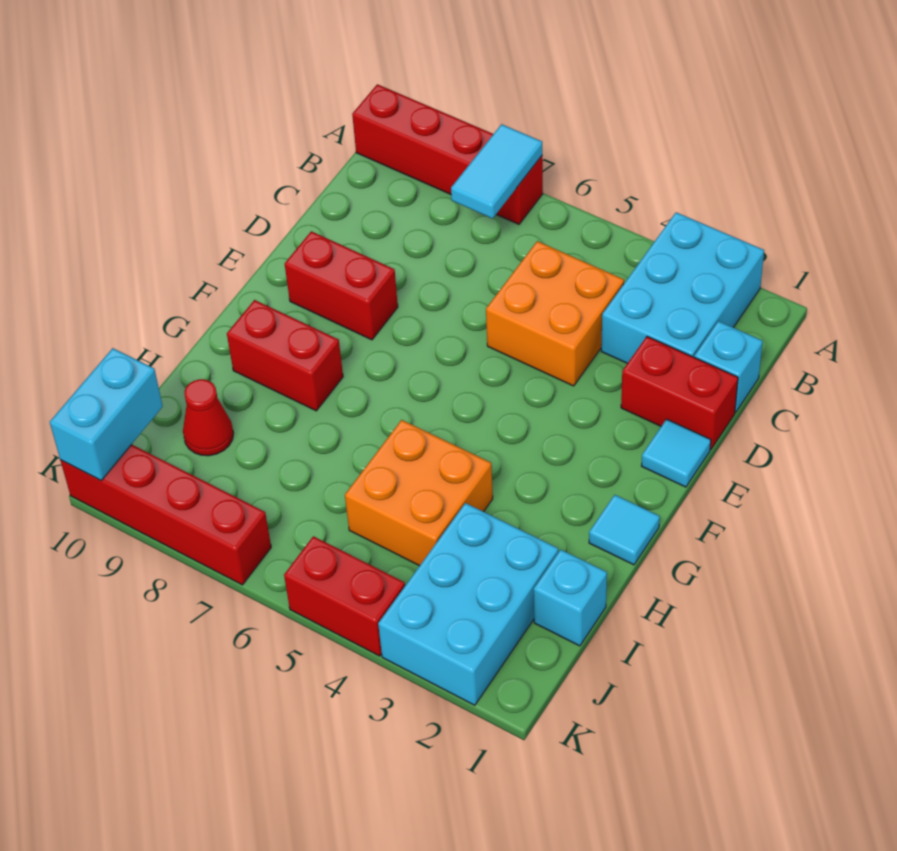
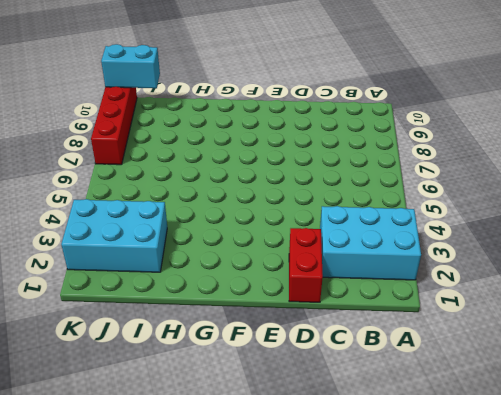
none -> red 1x4 brick [352,84,543,224]
none -> cyan 1x1 brick [694,321,763,412]
none -> orange 2x2 brick [486,241,624,386]

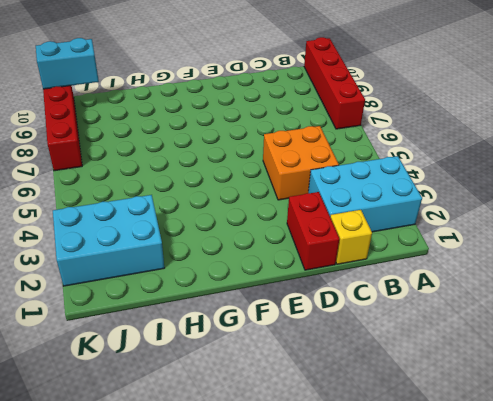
yellow 1x1 brick [330,210,372,264] -> cyan 1x1 brick [694,321,763,412]
none -> cyan 1x1 tile [641,419,711,487]
none -> red 1x2 brick [285,231,398,340]
none -> cyan 1x1 tile [589,495,660,565]

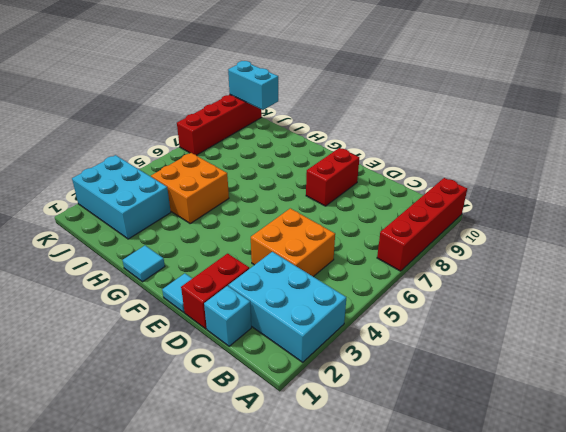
none -> red 1x2 brick [227,300,343,411]
none -> cyan 1x1 brick [534,550,607,646]
none -> red 1x1 cone [183,379,234,456]

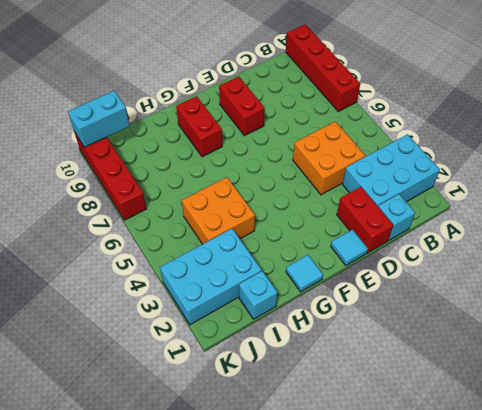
none -> red 1x1 cone [183,379,234,456]
none -> red 1x2 brick [284,536,405,656]
none -> cyan 1x2 tile [451,124,542,219]

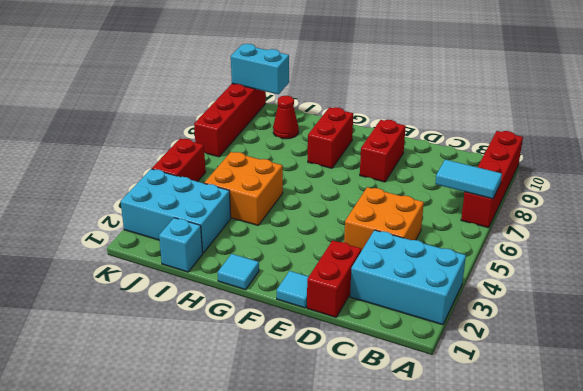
none -> cyan 1x1 brick [694,321,763,412]

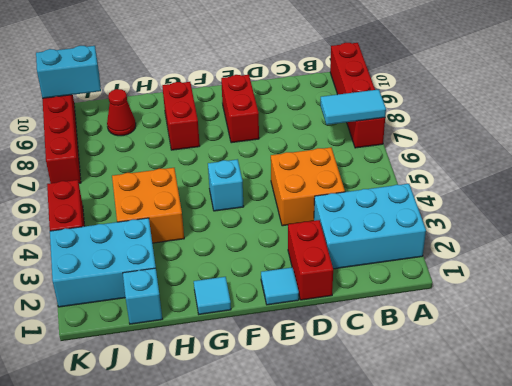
cyan 1x1 brick [208,159,244,211] -> cyan 1x1 brick moved to [694,321,763,412]

